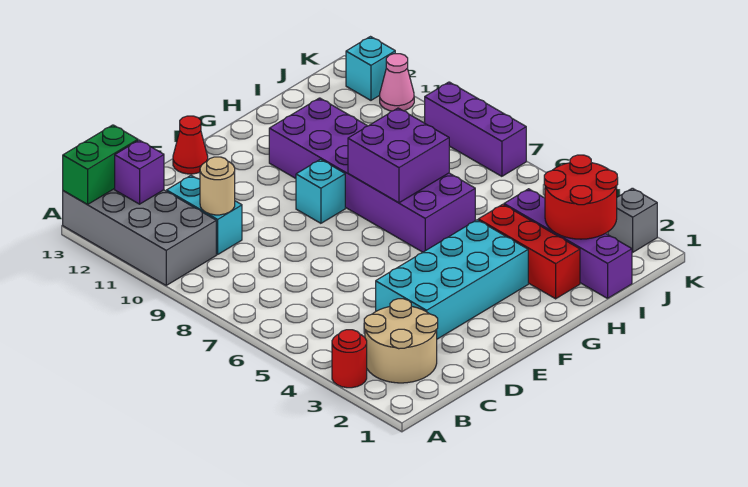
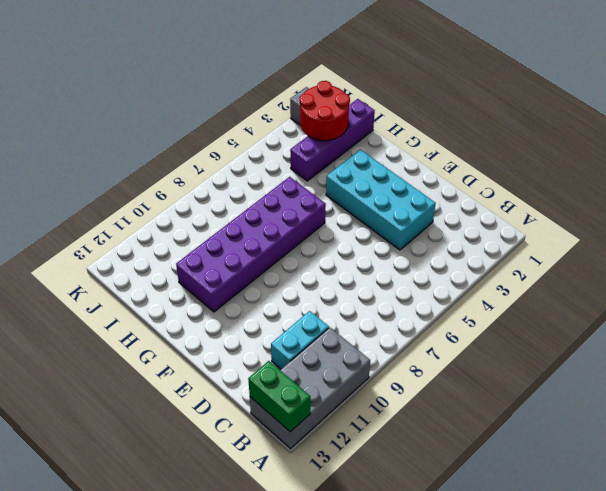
none -> red 1x1 round brick [332,330,367,388]
none -> tan 2x2 round brick [364,299,438,383]
none -> red 1x1 cone [173,116,208,174]

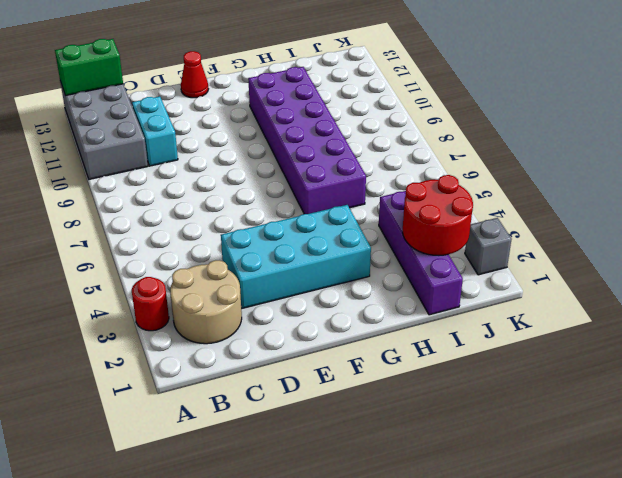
none -> cyan 1x1 brick [296,159,345,223]
none -> red 1x3 brick [478,204,580,299]
none -> purple 1x3 brick [425,82,526,176]

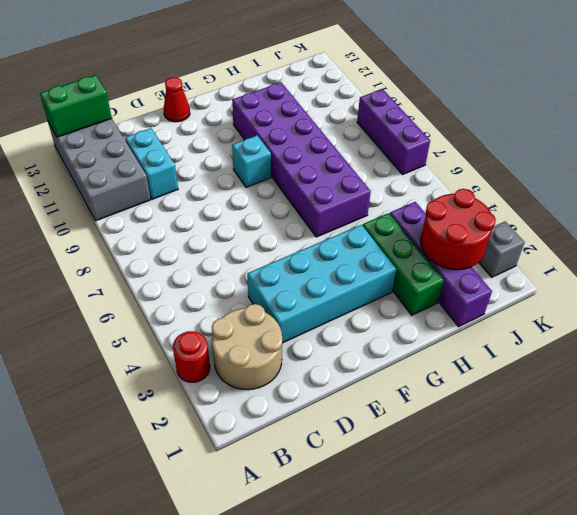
green 1x3 brick [363,213,444,315] -> red 1x3 brick [478,204,580,299]
none -> pink 1x1 cone [380,54,414,111]
none -> cyan 1x1 brick [346,37,395,100]
none -> purple 1x1 brick [115,140,164,204]

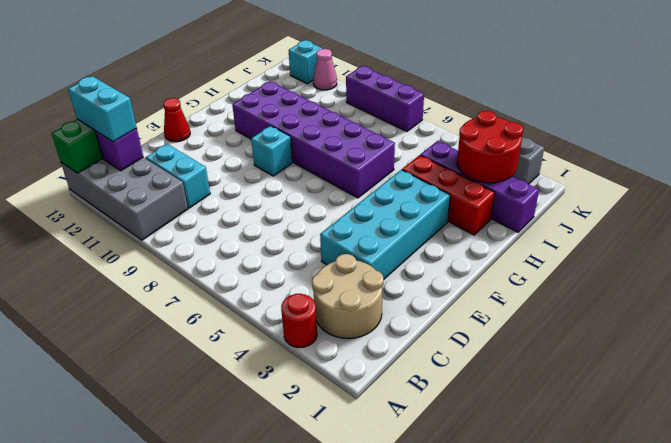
cyan 1x2 brick [68,76,137,142] -> none
none -> tan 1x1 round brick [200,157,235,215]
none -> purple 2x2 brick [348,108,449,203]

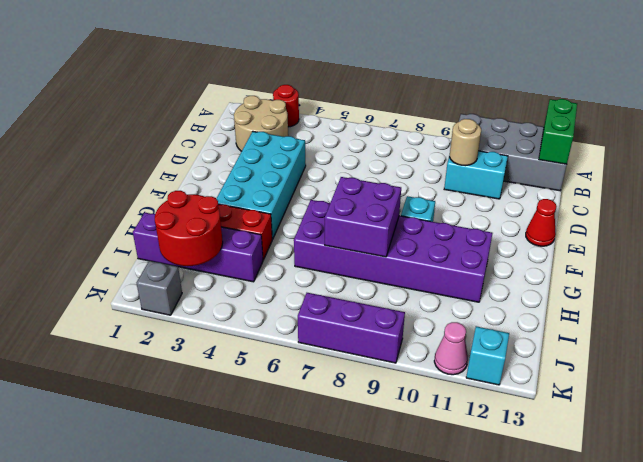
none -> purple 1x1 brick [115,140,164,204]

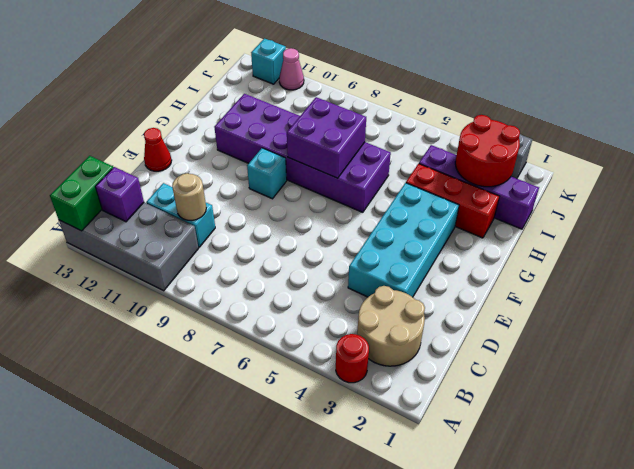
none -> purple 1x3 brick [425,82,526,176]

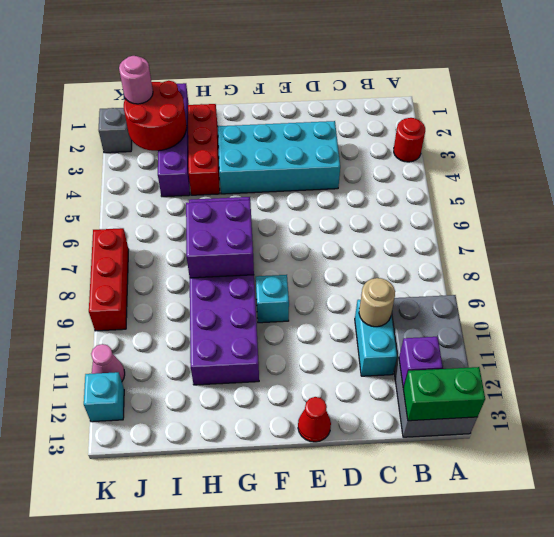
pink 1x1 round brick [119,56,153,104] -> none
red 1x3 brick [89,228,129,331] -> purple 1x3 brick [425,82,526,176]
none -> tan 2x2 round brick [364,299,438,383]

